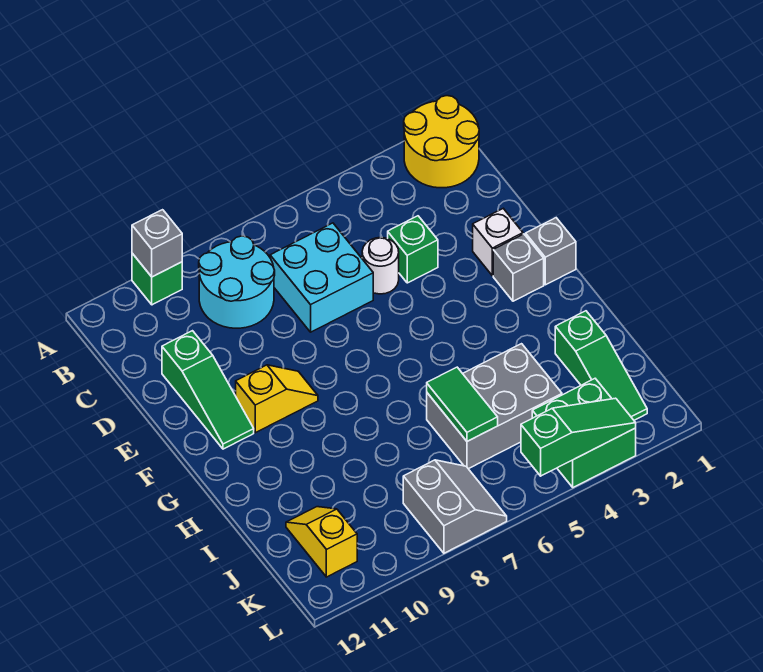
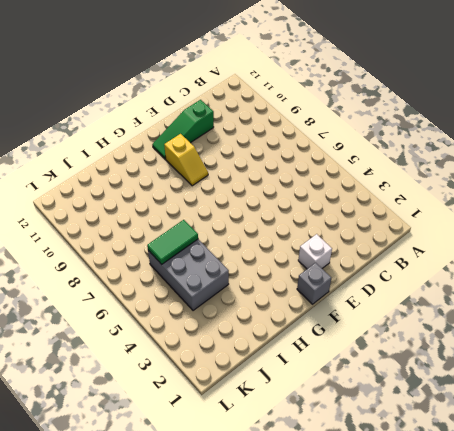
none -> yellow 2x2 round brick [404,96,479,188]
none -> green 1x1 brick [132,253,182,305]
none -> cyan 2x2 round brick [199,236,275,328]

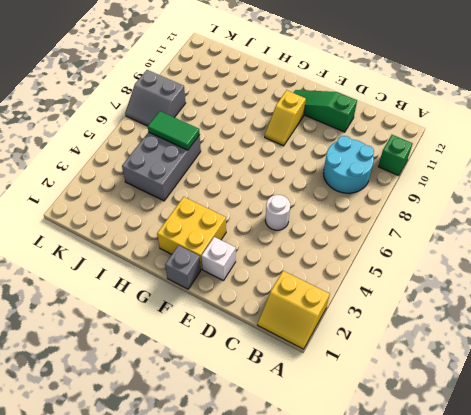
yellow 2x2 slope [257,271,330,349] -> yellow 2x2 round brick [404,96,479,188]
yellow 2x2 brick [157,197,226,269] -> grey 1x1 brick [493,234,544,301]
none -> cyan 2x2 brick [270,223,373,332]
none -> green 1x1 brick [388,216,438,283]
none -> green 1x3 slope [555,311,647,420]

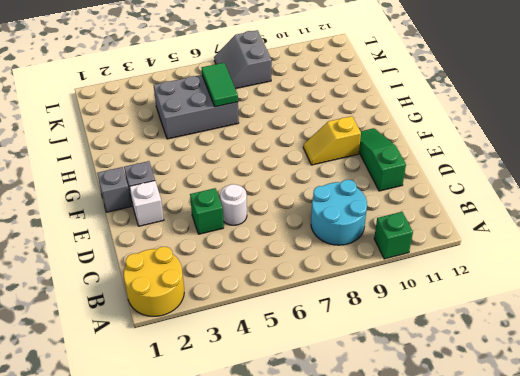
none -> cyan 2x2 brick [270,223,373,332]
none -> green 1x3 slope [555,311,647,420]
none -> yellow 1x2 slope [286,507,357,577]

